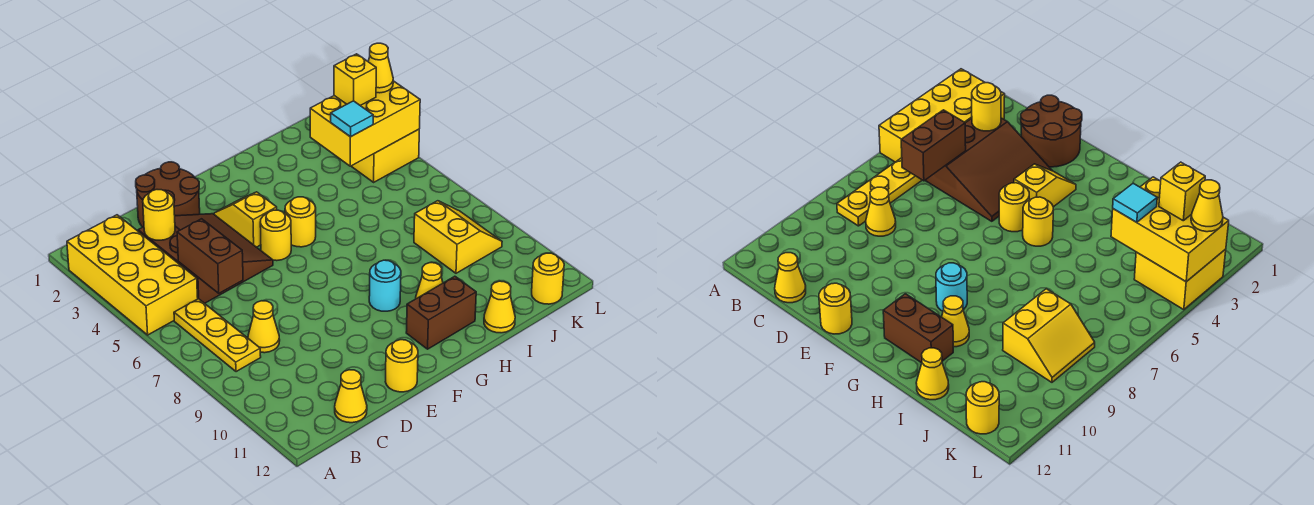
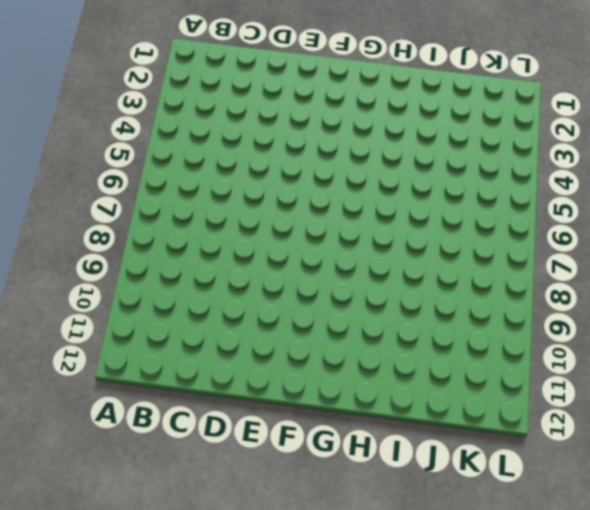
none -> yellow 2x4 brick [67,215,198,335]
none -> yellow 1x3 plate [174,299,261,372]
none -> brown 3x3 slope [138,214,273,303]

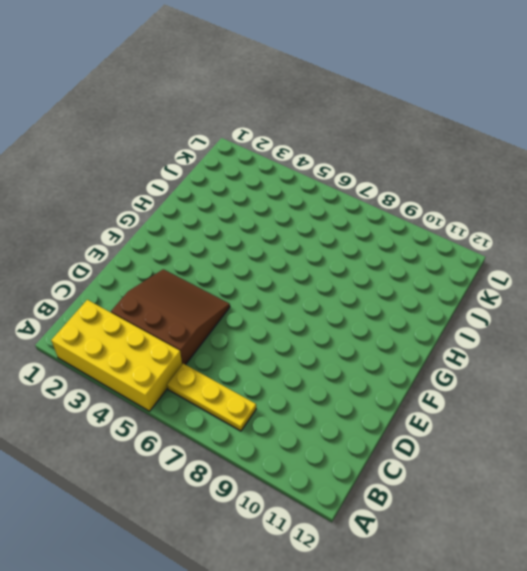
none -> yellow 1x1 cone [248,301,280,353]
none -> yellow 1x1 cone [335,370,367,423]
none -> brown 2x2 round brick [136,162,200,227]

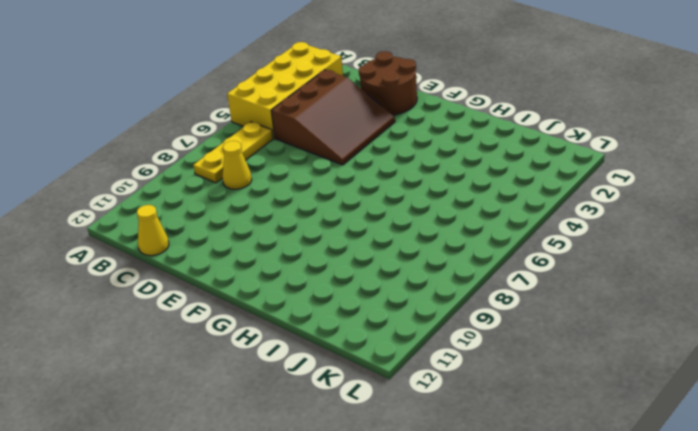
none -> yellow 1x1 round brick [385,340,418,392]
none -> yellow 1x2 slope [214,192,277,247]
none -> yellow 1x1 round brick [260,210,291,261]

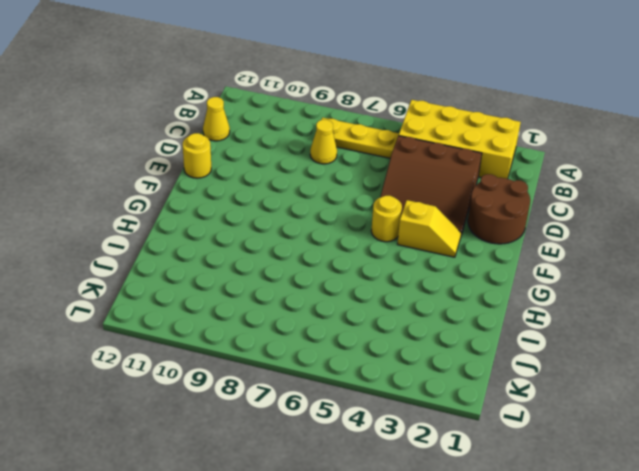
none -> yellow 1x1 round brick [285,197,316,247]
none -> cyan 1x1 round brick [369,260,401,311]
none -> brown 1x2 brick [406,276,476,349]

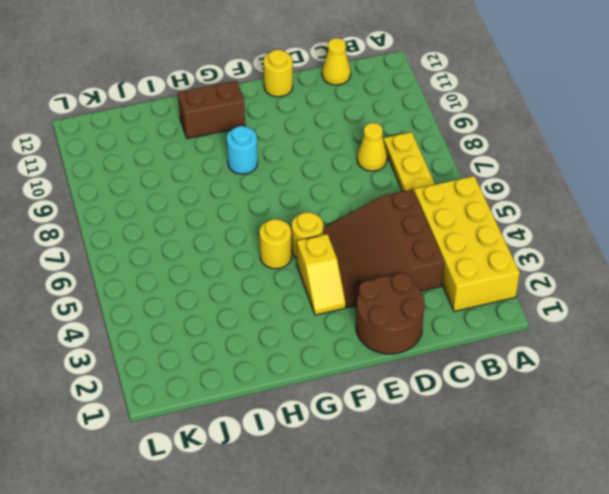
none -> yellow 1x1 cone [416,263,443,299]
none -> yellow 1x1 cone [484,281,515,333]
none -> yellow 2x2 slope [414,201,502,273]

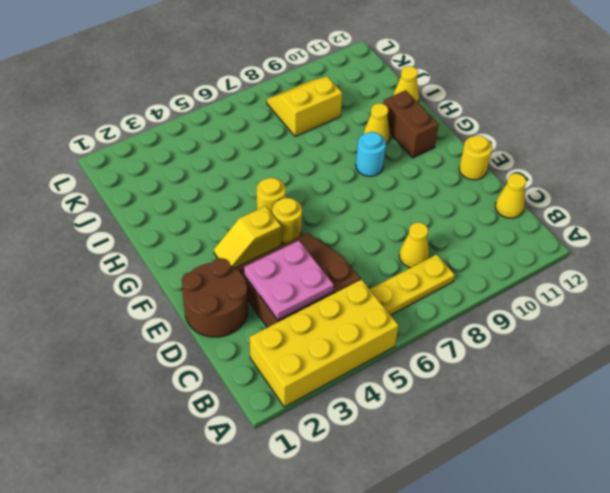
pink 2x2 plate [244,241,334,320] -> yellow 1x1 round brick [143,190,175,240]
none -> yellow 2x2 brick [351,129,419,182]
none -> yellow 1x1 round brick [532,253,564,304]
none -> brown 1x2 brick [177,219,243,293]

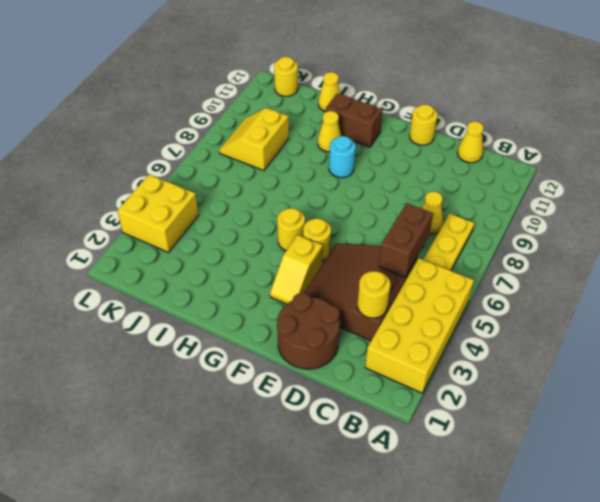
none -> yellow 2x3 brick [310,81,420,166]
none -> cyan 1x1 tile [331,101,373,137]
none -> yellow 1x1 brick [334,54,376,106]

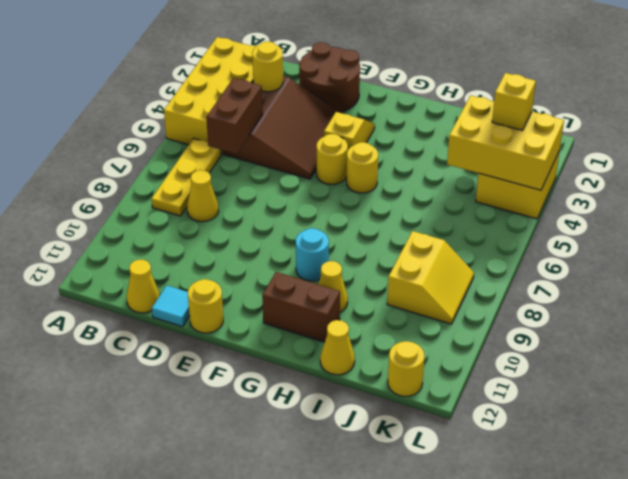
cyan 1x1 tile [152,285,190,327] -> cyan 1x1 tile moved to [331,101,373,137]
none -> yellow 1x1 cone [368,43,393,93]

